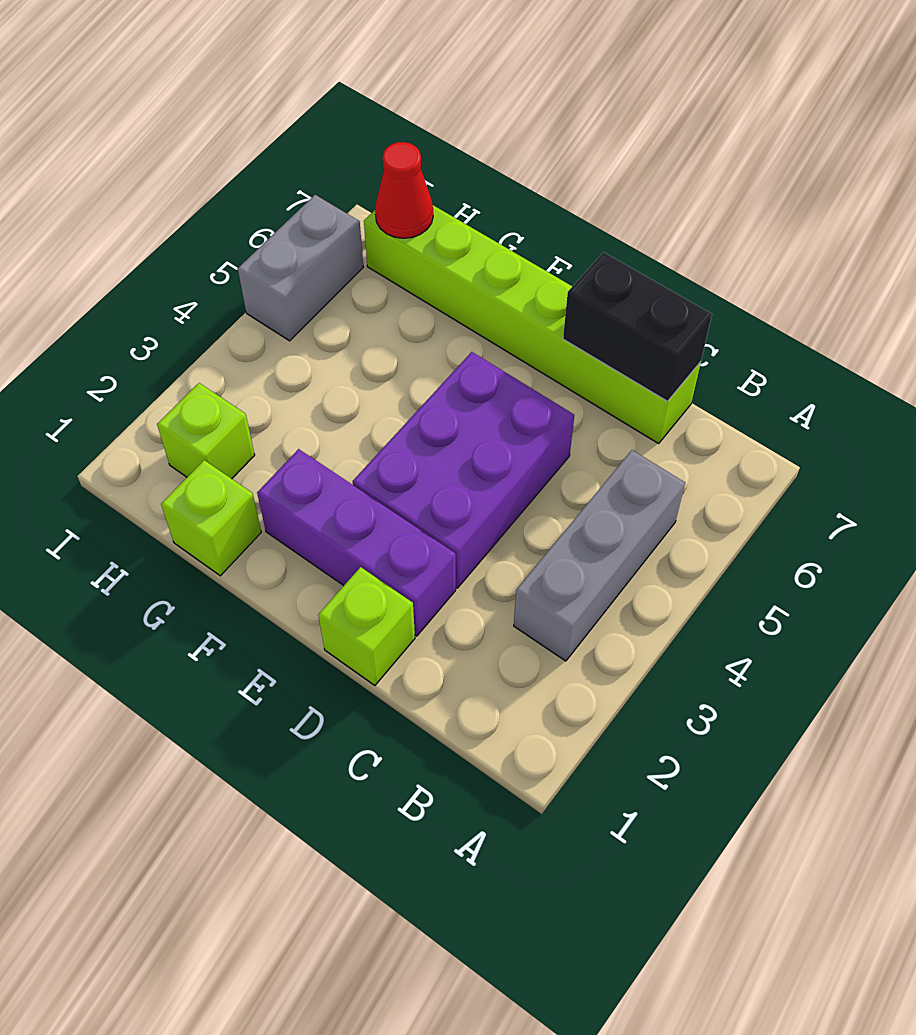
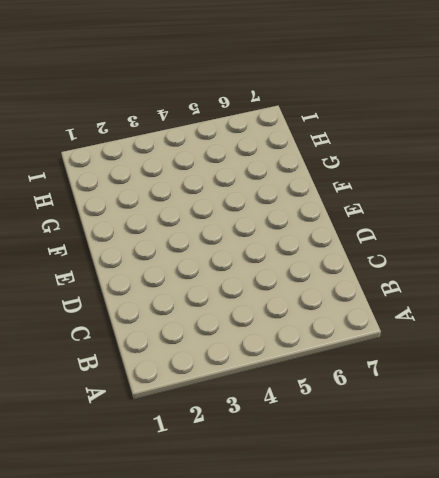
none -> grey 1x3 brick [514,450,685,661]
none -> lime 1x6 brick [364,205,701,444]

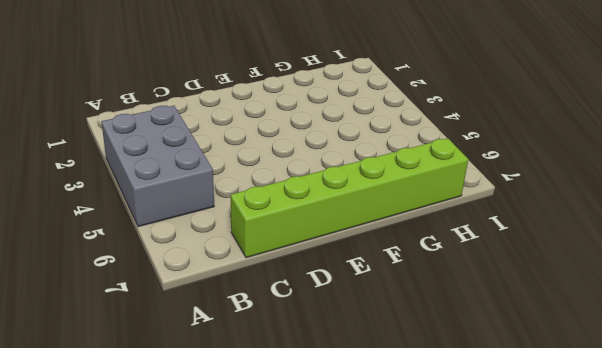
grey 2x3 brick [101,106,214,227] -> grey 1x3 brick [514,450,685,661]
none -> lime 1x1 brick [318,567,415,686]
none -> purple 1x3 brick [257,449,456,636]

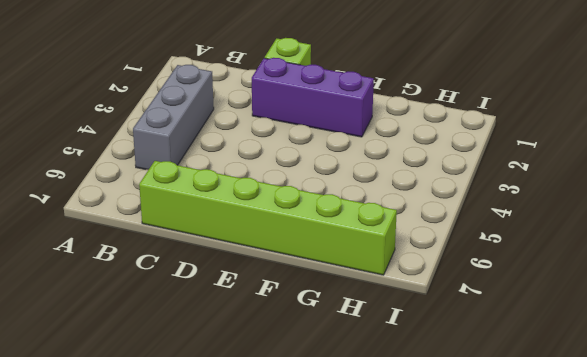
none -> purple 2x3 brick [353,352,574,588]
none -> lime 1x1 brick [161,460,261,576]

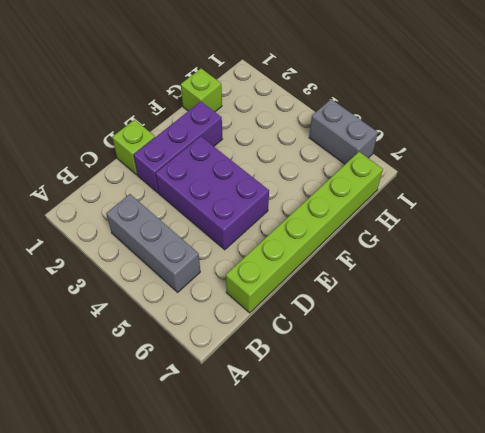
none -> lime 1x1 brick [157,383,255,479]
none -> black 1x2 brick [563,252,712,401]

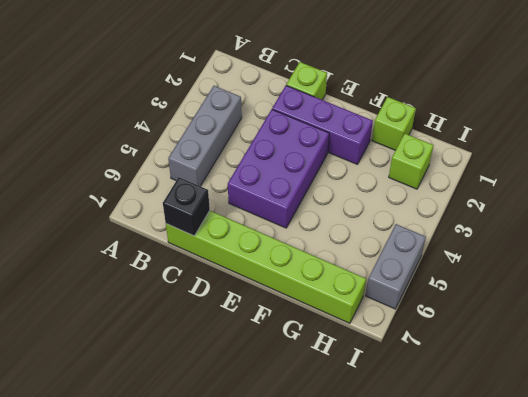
black 1x1 brick [163,177,210,236] -> black 1x2 brick [563,252,712,401]
none -> red 1x1 cone [375,142,433,238]

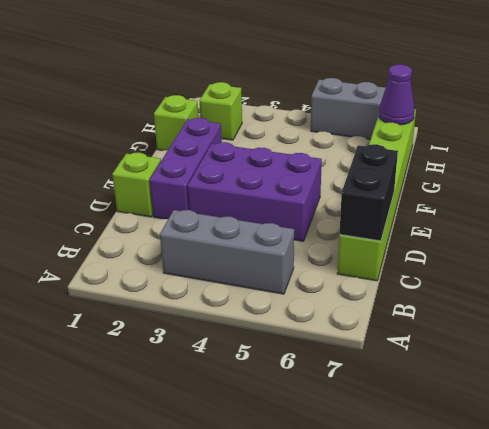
purple 1x1 cone [379,65,415,125] -> red 1x1 cone [375,142,433,238]

